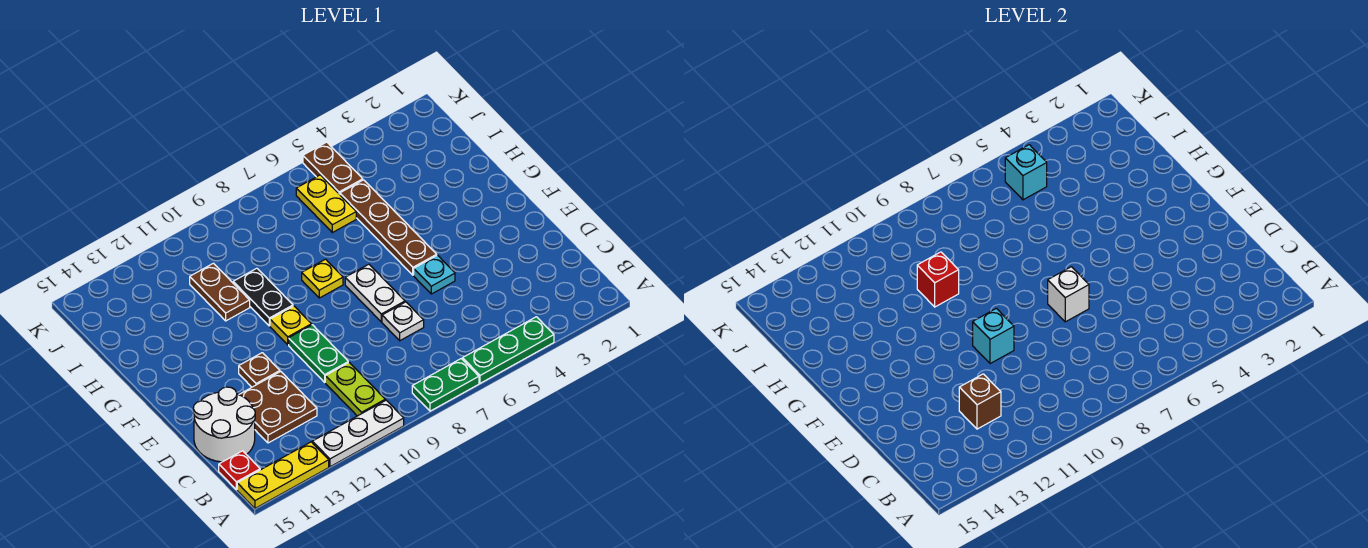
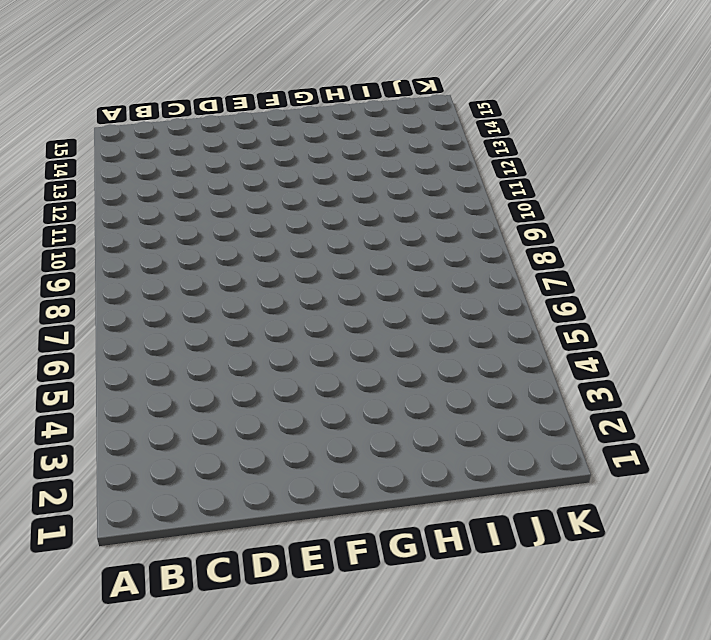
none -> green 1x3 plate [463,317,554,383]
none -> green 1x2 plate [412,359,479,411]
none -> white 1x3 plate [312,400,404,467]

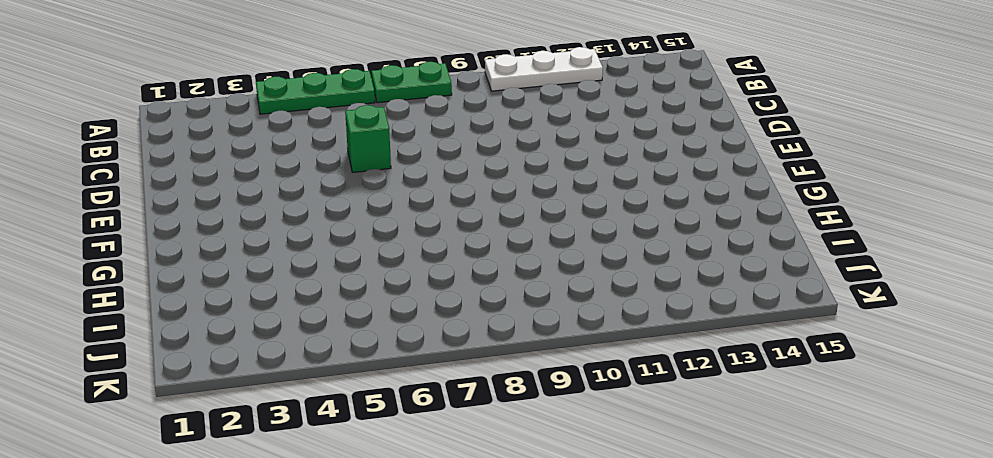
green 1x1 brick [345,105,391,172] -> none
none -> yellow 1x3 plate [237,442,329,508]
none -> lime 1x2 plate [325,363,385,416]
none -> red 1x1 plate [219,451,260,490]

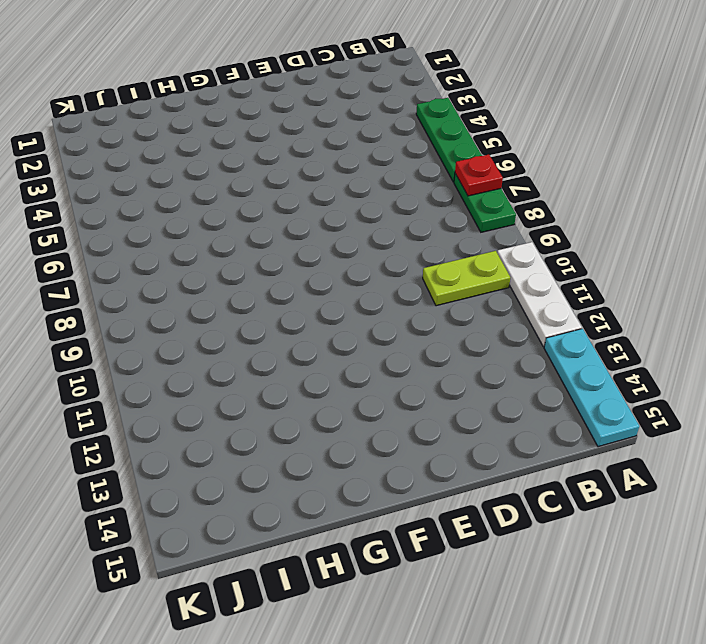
red 1x1 plate [455,154,503,196] -> red 1x1 plate moved to [219,451,260,490]
cyan 1x3 plate [544,329,639,447] -> yellow 1x3 plate [237,442,329,508]
none -> brown 2x2 plate [239,371,317,443]
none -> white 2x2 round brick [193,387,255,462]
none -> white 1x1 plate [382,302,424,341]

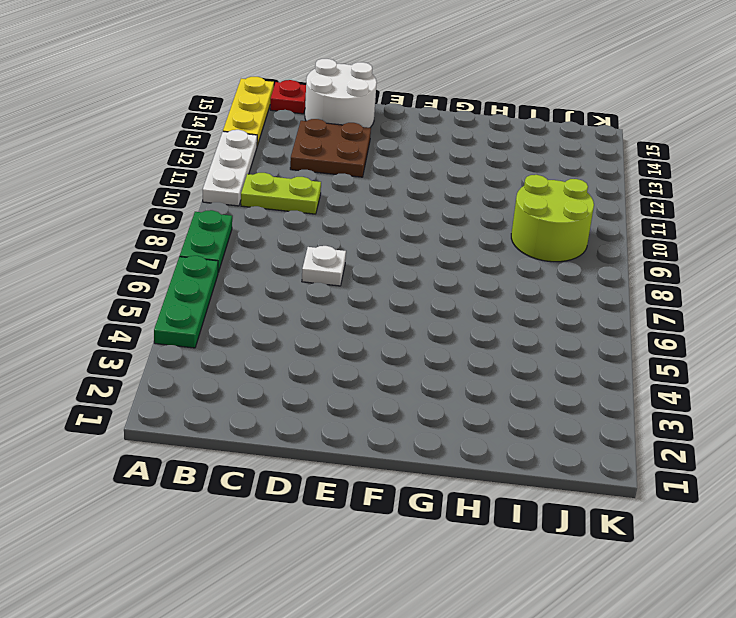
lime 2x2 round brick [511,175,594,262] -> none
none -> green 1x2 plate [289,325,348,382]
none -> cyan 1x1 plate [414,255,455,294]
none -> white 1x2 plate [345,264,405,322]

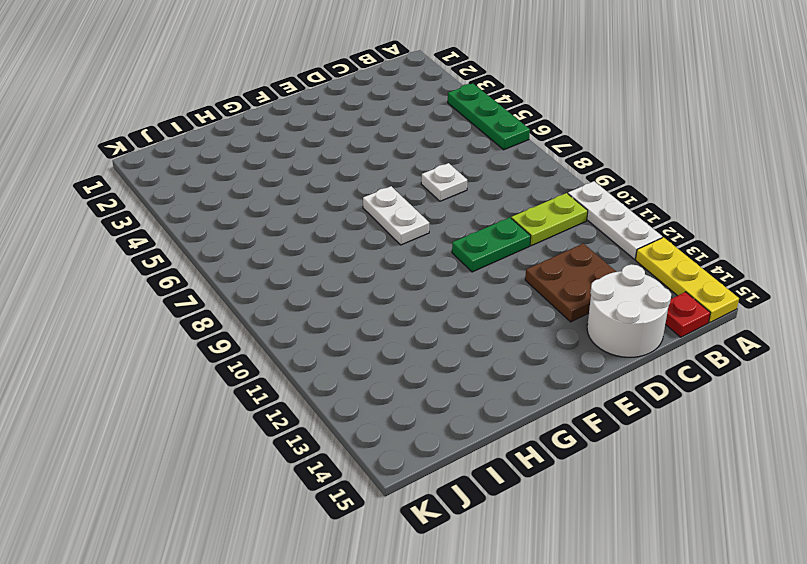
white 1x2 plate [363,186,429,245] -> white 1x2 plate turned to [345,264,405,322]
none -> green 1x2 plate [412,359,479,411]
none -> cyan 1x1 plate [414,255,455,294]
none -> brown 1x1 plate [239,353,280,387]

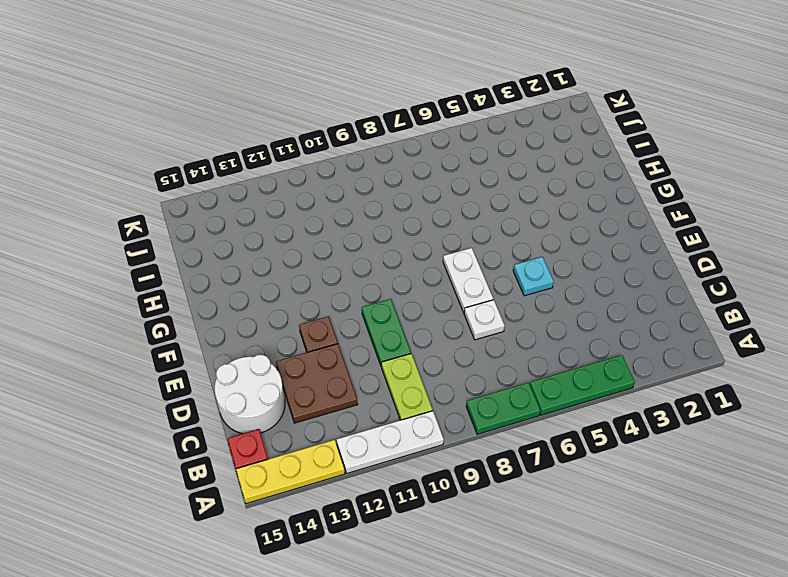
none -> brown 1x4 plate [340,180,437,275]
none -> yellow 1x1 plate [270,306,312,345]
none -> yellow 1x1 plate [302,259,343,298]

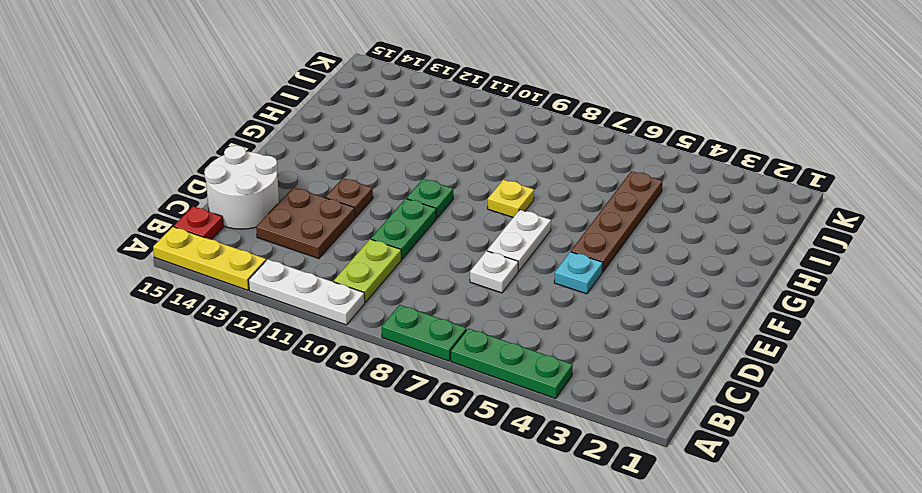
green 1x1 plate [407,179,453,218] -> yellow 1x1 plate [270,306,312,345]
none -> black 1x2 plate [233,268,293,326]
none -> brown 1x2 plate [190,263,250,321]
none -> yellow 1x2 plate [296,175,356,233]

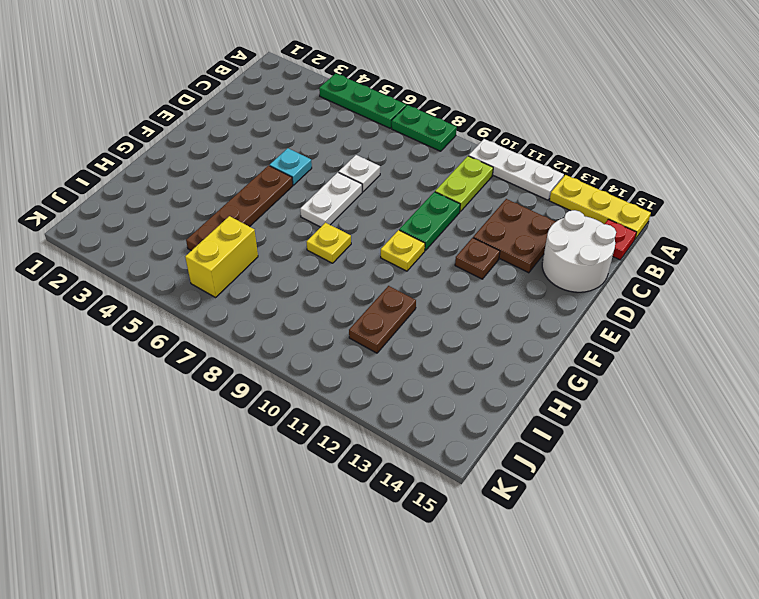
yellow 1x2 brick [185,216,258,297] -> yellow 1x2 plate [296,175,356,233]
none -> black 1x2 plate [233,268,293,326]
none -> brown 1x2 plate [303,142,363,194]
none -> brown 1x1 brick [959,374,1001,429]

